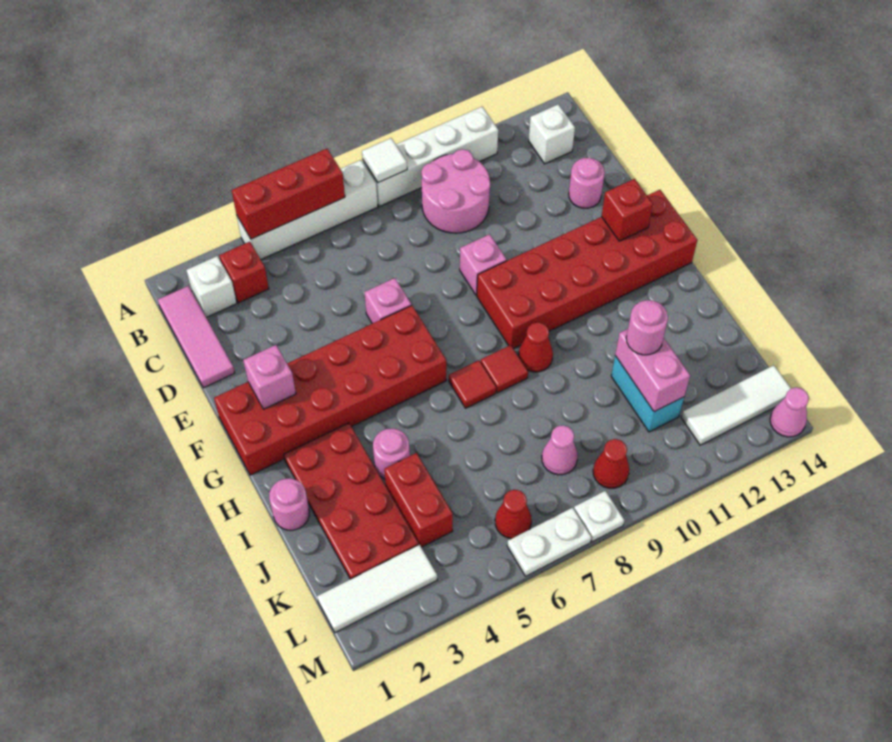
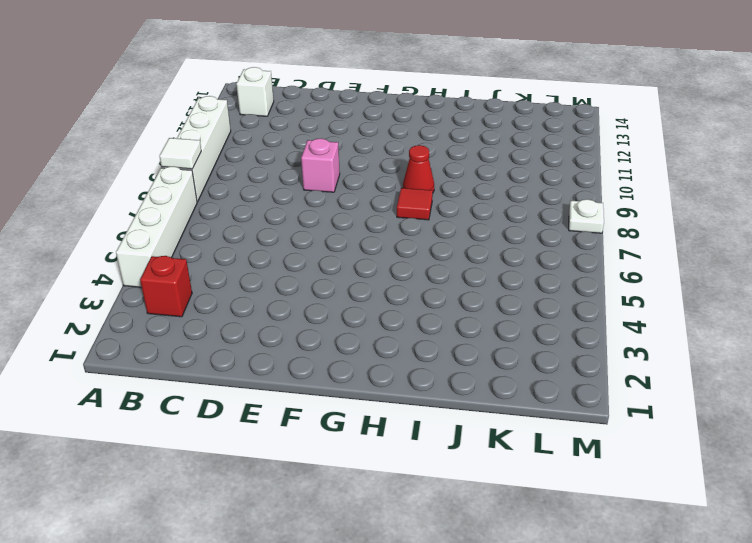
none -> pink 1x3 tile [158,286,235,388]
none -> white 1x1 brick [186,256,237,317]
none -> pink 2x2 round brick [421,149,490,233]
none -> pink 1x1 round brick [569,158,605,208]

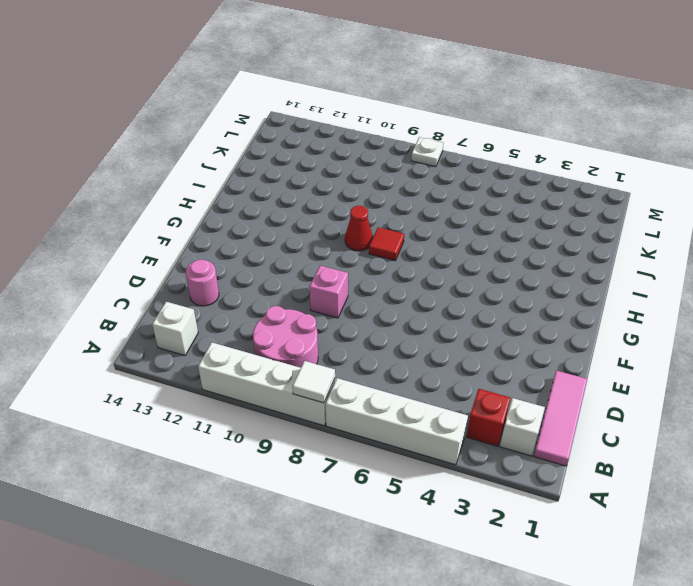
none -> pink 1x1 brick [364,278,411,324]
none -> red 2x6 brick [214,305,446,475]
none -> red 2x6 brick [477,190,697,349]
none -> red 2x4 plate [284,423,419,579]

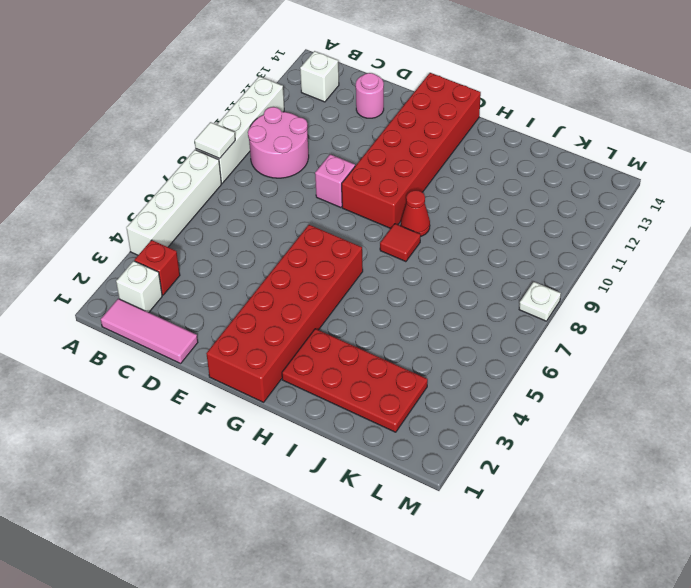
none -> pink 1x1 brick [364,278,411,324]
none -> red 1x1 tile [449,361,496,408]
none -> pink 1x1 round brick [269,478,309,530]
none -> pink 1x1 round brick [373,429,410,479]

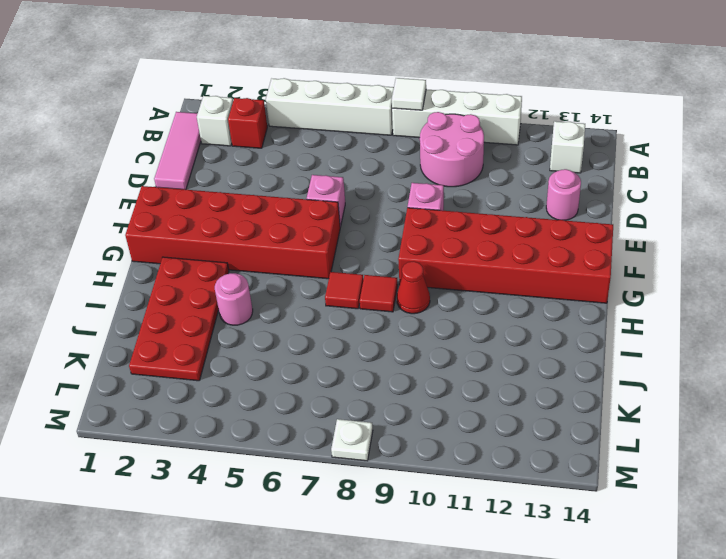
none -> pink 1x1 round brick [269,478,309,530]
none -> red 1x2 brick [384,453,453,547]
none -> cyan 1x2 brick [611,356,684,432]
none -> pink 1x1 cone [542,425,578,475]

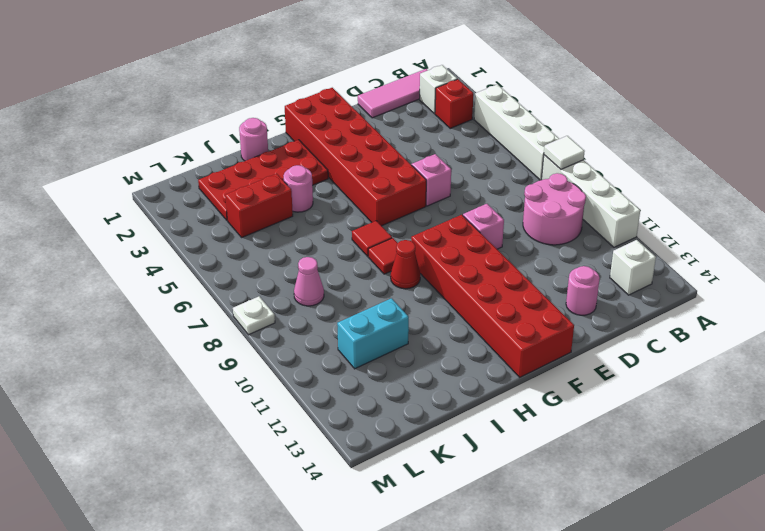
none -> white 1x3 tile [317,545,437,633]
none -> red 1x1 cone [495,490,532,539]
none -> red 1x1 cone [593,439,629,488]
none -> white 1x3 tile [681,365,791,445]

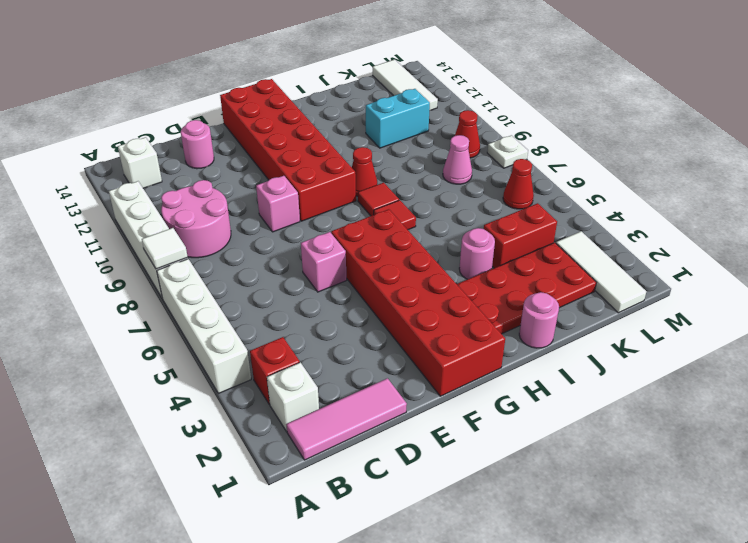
none -> white 1x2 plate [507,507,592,576]
none -> pink 1x1 cone [770,387,809,437]
none -> red 1x3 brick [232,149,345,239]
none -> pink 1x1 brick [243,345,296,409]

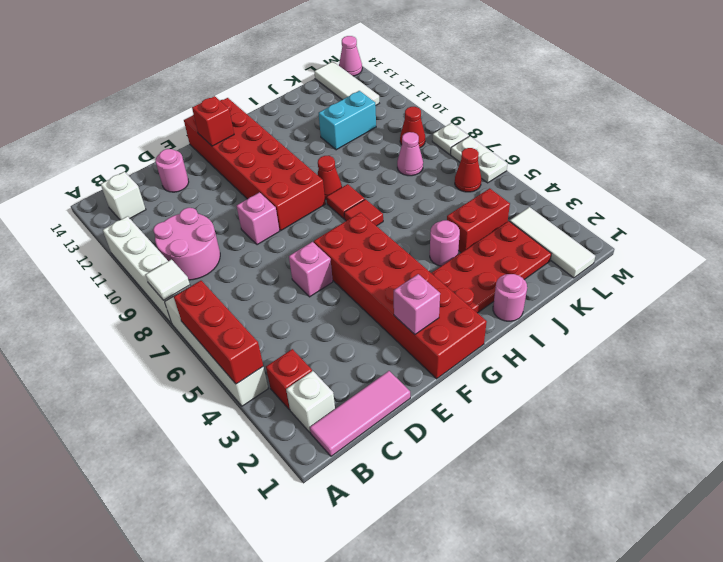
none -> pink 1x2 brick [615,329,690,412]
none -> pink 1x1 round brick [626,300,668,355]

